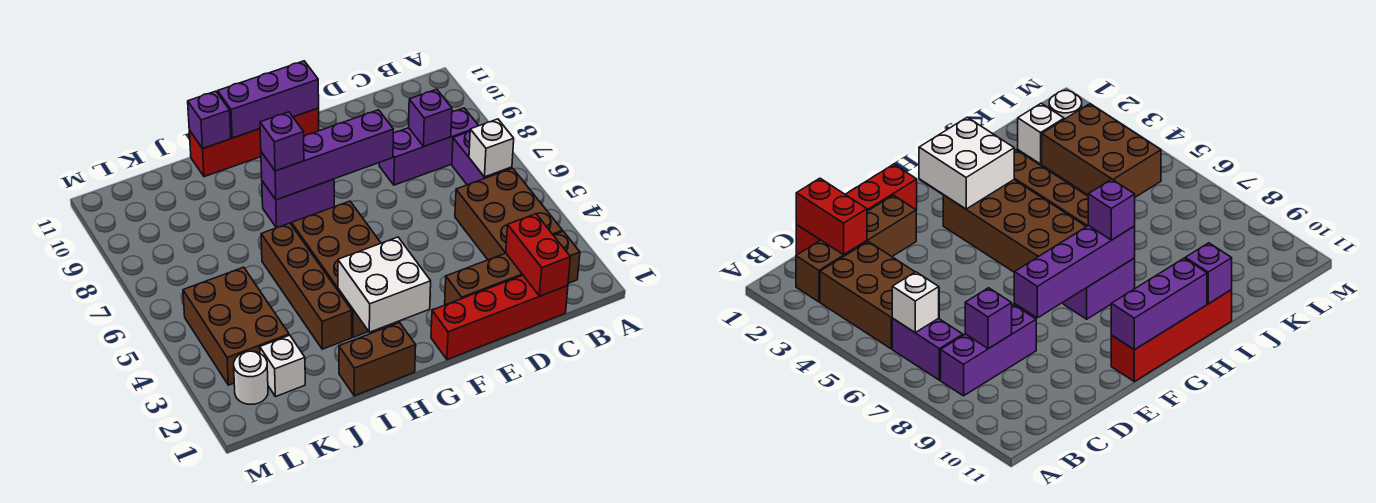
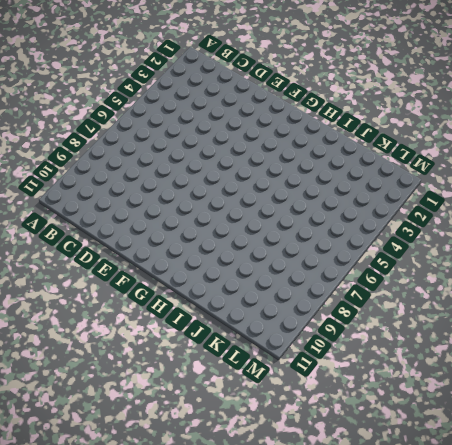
none -> brown 1x4 brick [445,231,580,305]
none -> brown 2x3 brick [455,168,563,260]
none -> purple 1x2 brick [452,131,512,185]

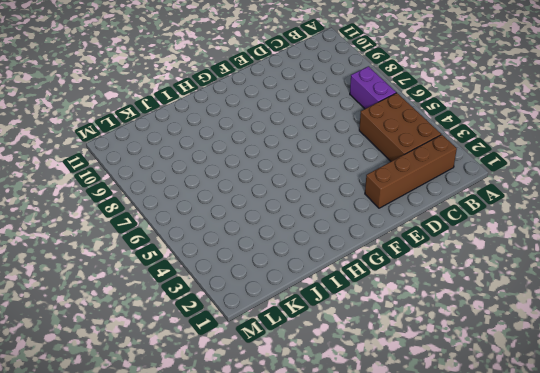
none -> purple 1x3 brick [379,108,479,185]
none -> red 1x4 brick [431,275,568,360]
none -> red 1x4 brick [189,108,319,177]

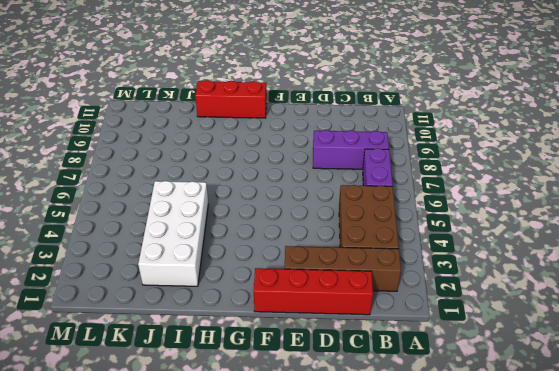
red 1x3 brick [195,80,267,118] -> red 1x4 brick [189,108,319,177]
white 2x4 brick [138,181,208,286] -> brown 1x4 brick [261,223,352,349]
none -> brown 2x4 brick [292,201,381,337]
none -> purple 1x2 brick [262,179,334,228]
none -> brown 1x2 brick [339,323,416,396]

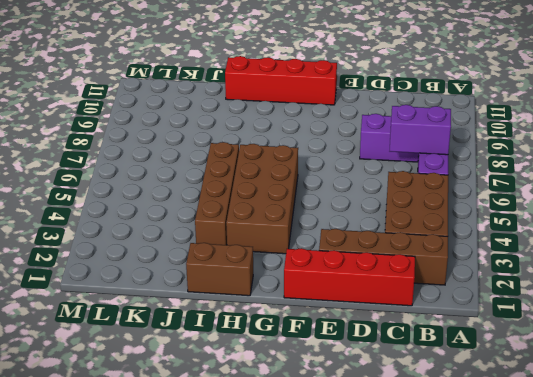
purple 1x2 brick [390,105,451,155] -> purple 1x2 brick moved to [262,179,334,228]
none -> white 1x1 brick [260,335,305,397]
none -> brown 2x3 brick [183,267,289,385]
none -> white 1x1 round brick [234,351,268,404]

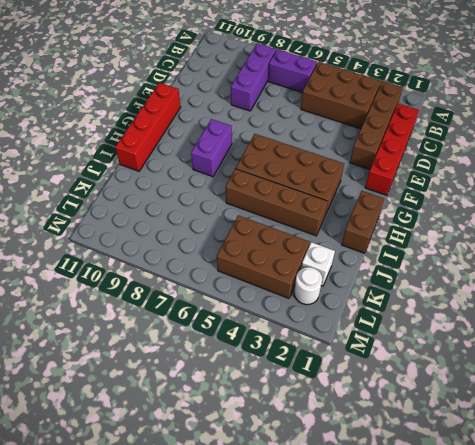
none -> white 1x1 brick [469,119,514,177]
none -> red 1x2 brick [506,214,570,296]
none -> purple 1x1 brick [409,89,452,147]

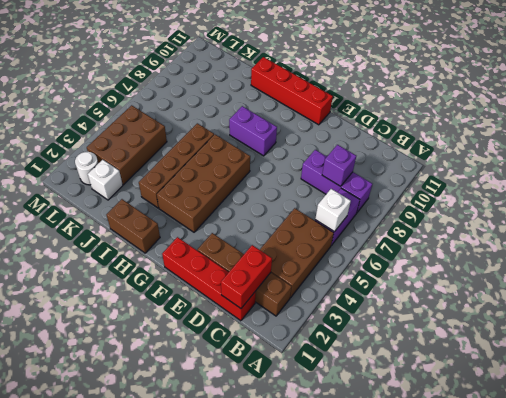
none -> purple 1x4 brick [261,110,393,200]
none -> purple 1x3 brick [218,61,319,138]
none -> white 2x2 brick [338,237,431,332]

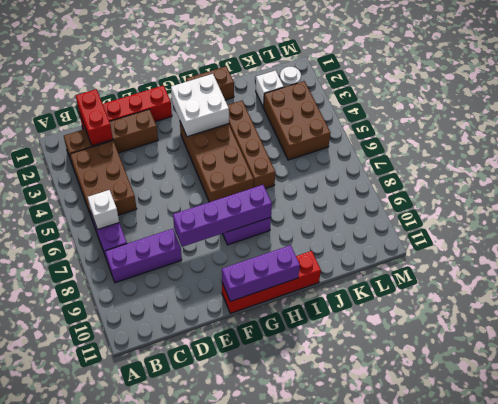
none -> purple 1x1 brick [409,89,452,147]
none -> purple 1x1 brick [188,91,231,148]
none -> purple 1x1 brick [260,112,304,171]

